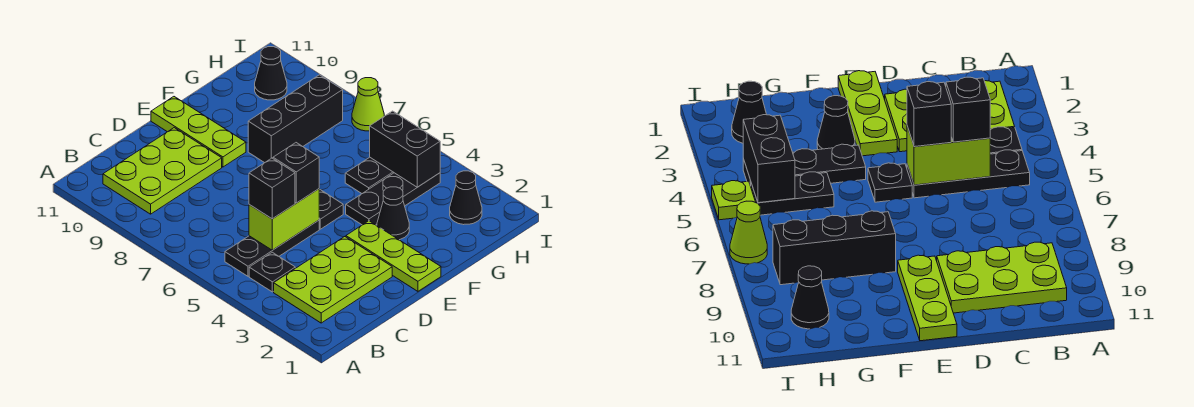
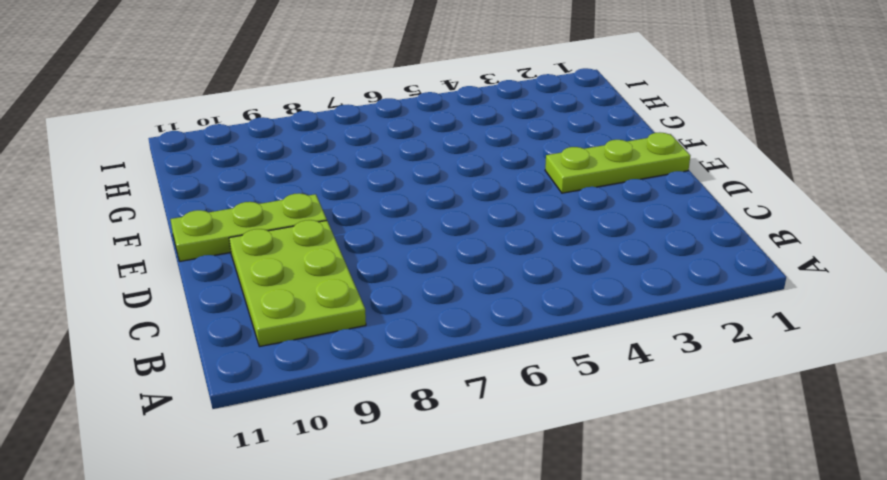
none -> lime 2x3 plate [274,237,392,323]
none -> black 1x1 plate [249,252,295,292]
none -> black 1x3 plate [225,220,319,276]

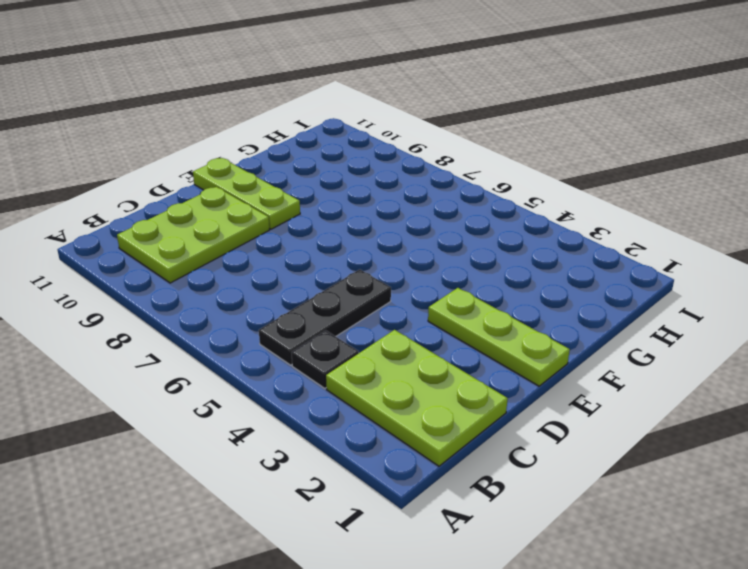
lime 2x3 plate [326,330,508,466] -> lime 2x3 plate turned to [274,237,392,323]
none -> black 1x1 plate [319,190,343,229]
none -> black 1x1 cone [377,187,409,240]
none -> black 1x3 plate [346,173,440,225]

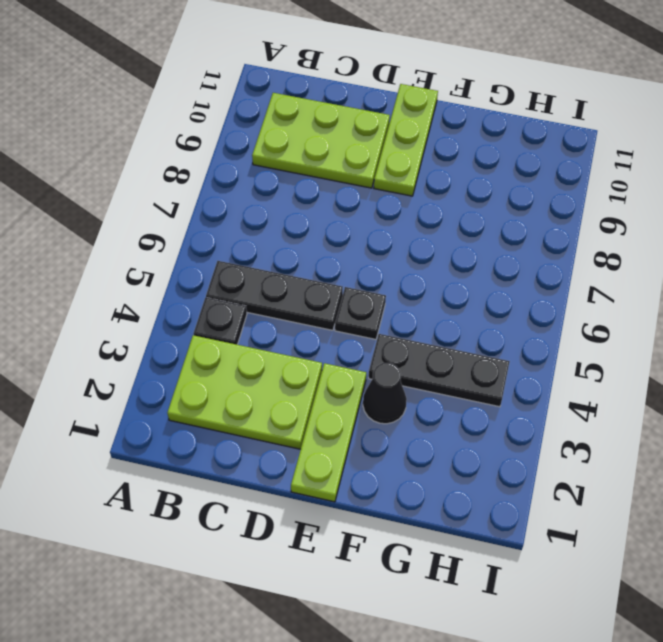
none -> black 1x3 brick [248,75,343,163]
none -> black 1x2 plate [345,157,394,194]
none -> black 1x1 cone [450,171,482,225]

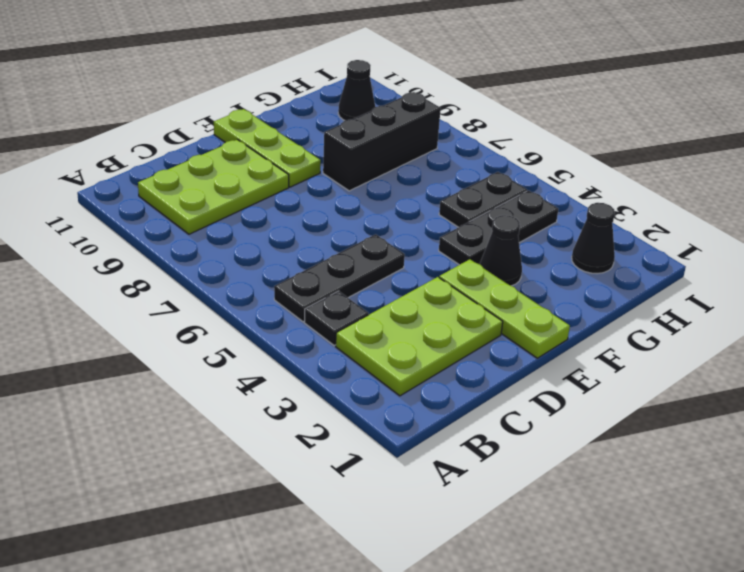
none -> black 1x1 plate [319,190,343,229]
none -> lime 1x1 plate [712,181,755,220]
none -> lime 1x1 cone [352,78,384,131]

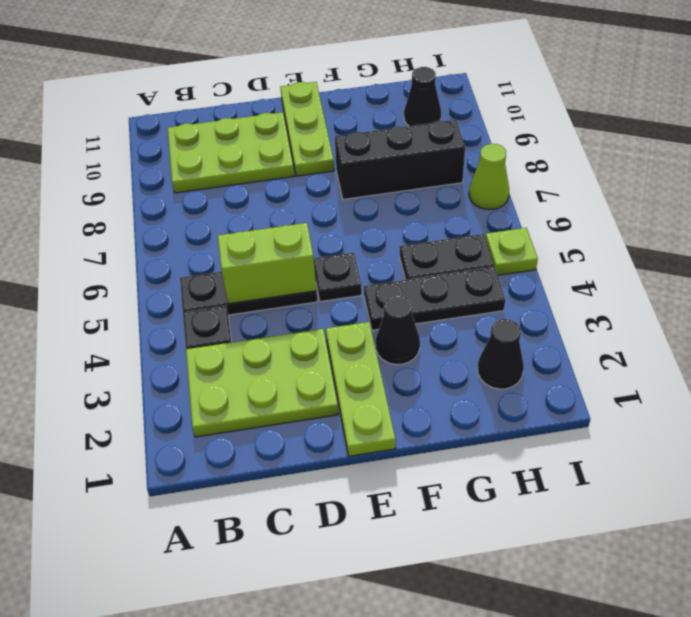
none -> black 1x2 brick [370,111,440,187]
none -> black 1x1 brick [249,158,295,219]
none -> black 1x1 brick [273,143,319,203]

